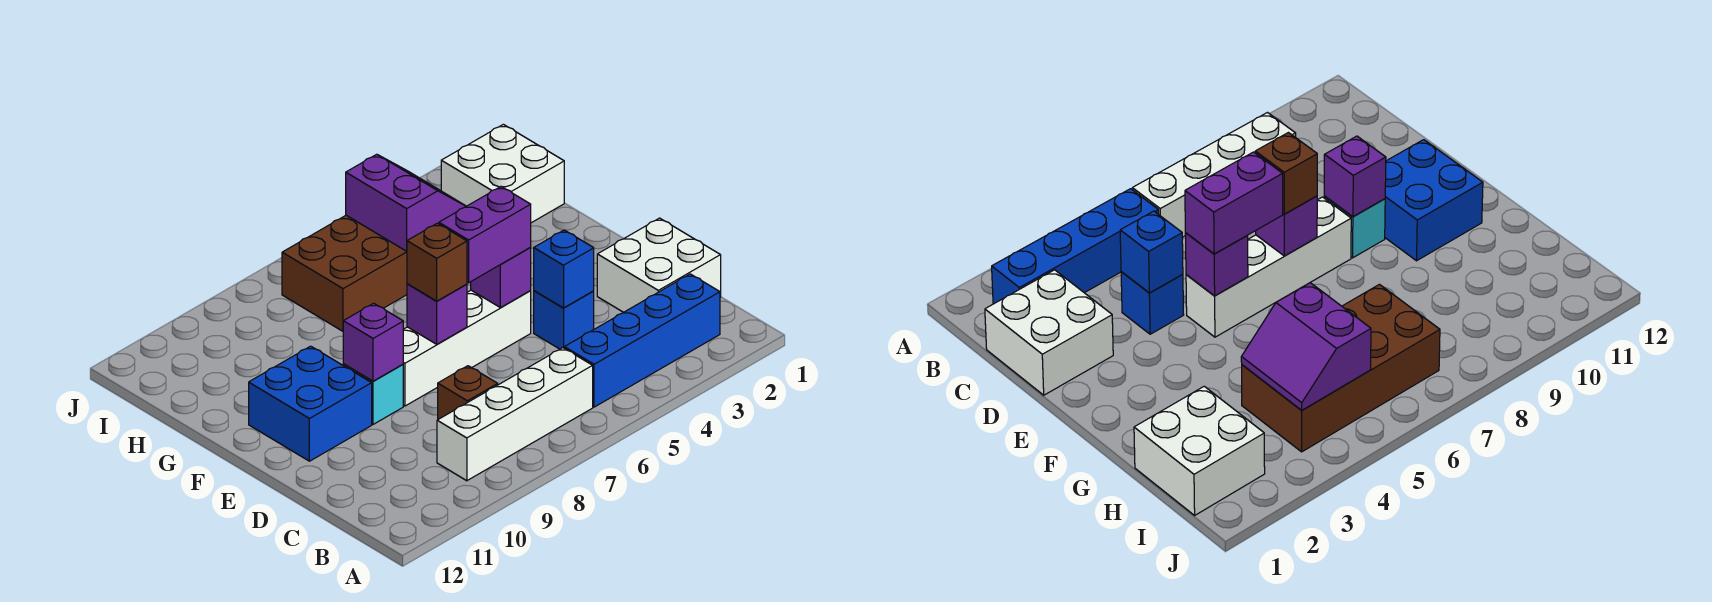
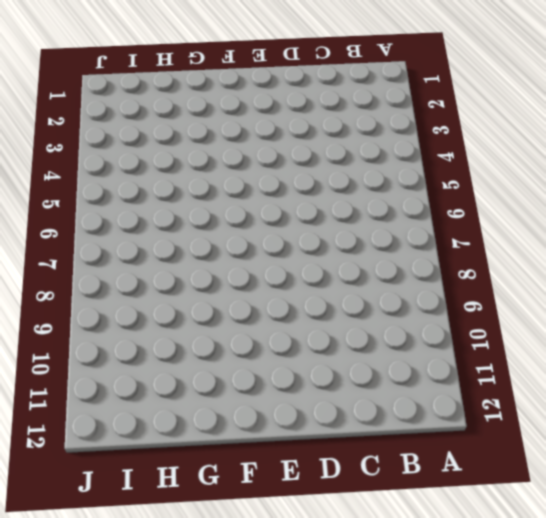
none -> blue 1x4 brick [564,274,720,407]
none -> white 1x4 brick [437,348,593,481]
none -> white 2x2 brick [597,218,721,312]

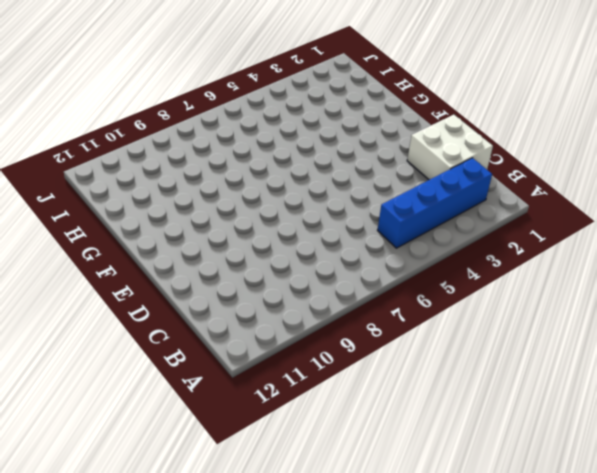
none -> white 1x4 brick [437,348,593,481]
none -> brown 1x1 brick [438,366,498,419]
none -> blue 1x1 brick [534,291,594,349]

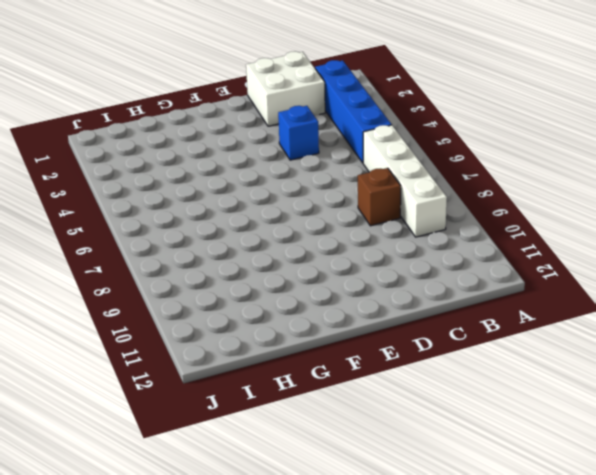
none -> white 1x4 brick [403,290,531,406]
none -> cyan 1x1 brick [343,364,403,424]
none -> blue 2x2 brick [249,346,372,461]

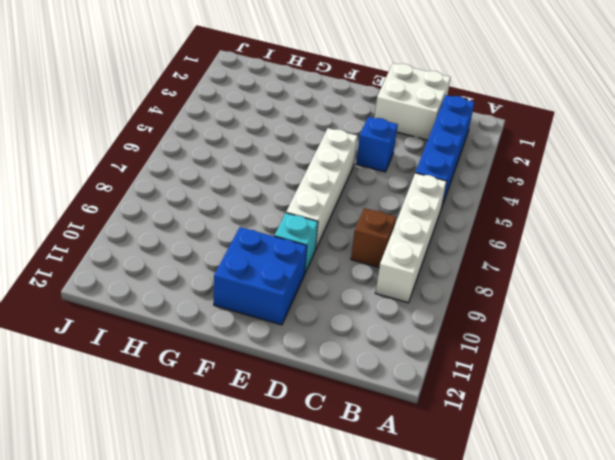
none -> white 2x2 brick [441,124,564,223]
none -> brown 2x4 brick [282,215,407,331]
none -> blue 1x1 brick [534,230,594,308]

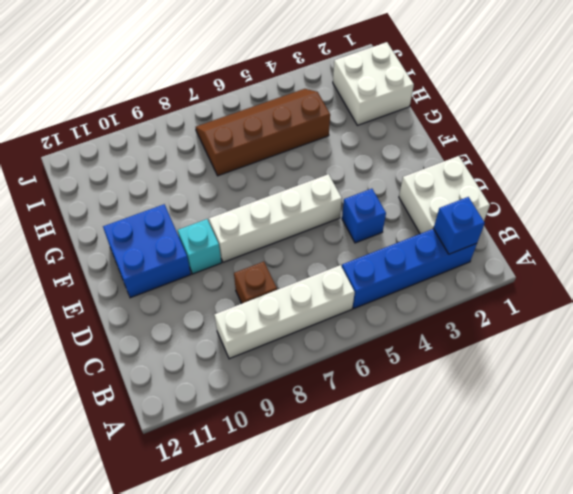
blue 1x1 brick [434,197,485,254] -> blue 1x1 brick moved to [534,230,594,308]
brown 2x4 slope [196,89,330,176] -> brown 2x4 brick [282,215,407,331]
none -> purple 1x1 brick [471,248,531,308]
none -> purple 1x1 brick [407,284,467,344]
none -> purple 1x1 brick [343,303,403,381]

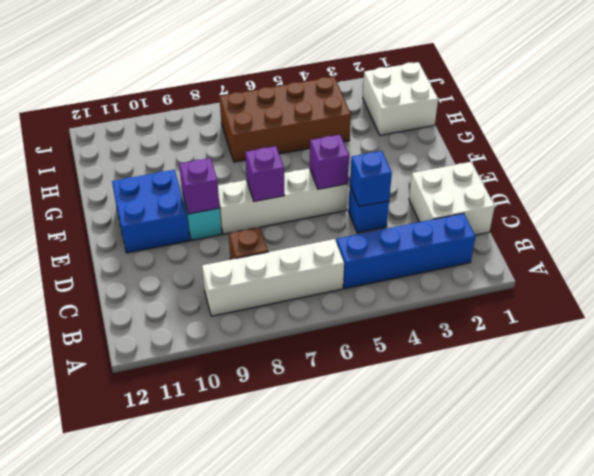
none -> purple 2x2 slope [346,154,466,251]
none -> purple 1x2 brick [439,187,531,283]
none -> brown 1x1 brick [407,223,467,301]

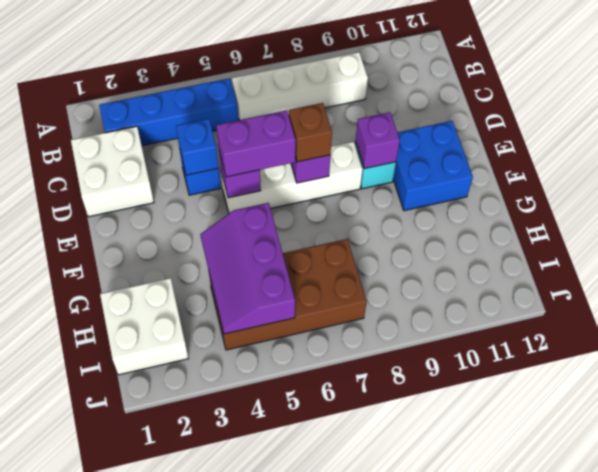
purple 2x3 slope [200,203,295,334] -> purple 2x2 slope [346,154,466,251]
none -> brown 1x1 brick [438,366,498,419]

